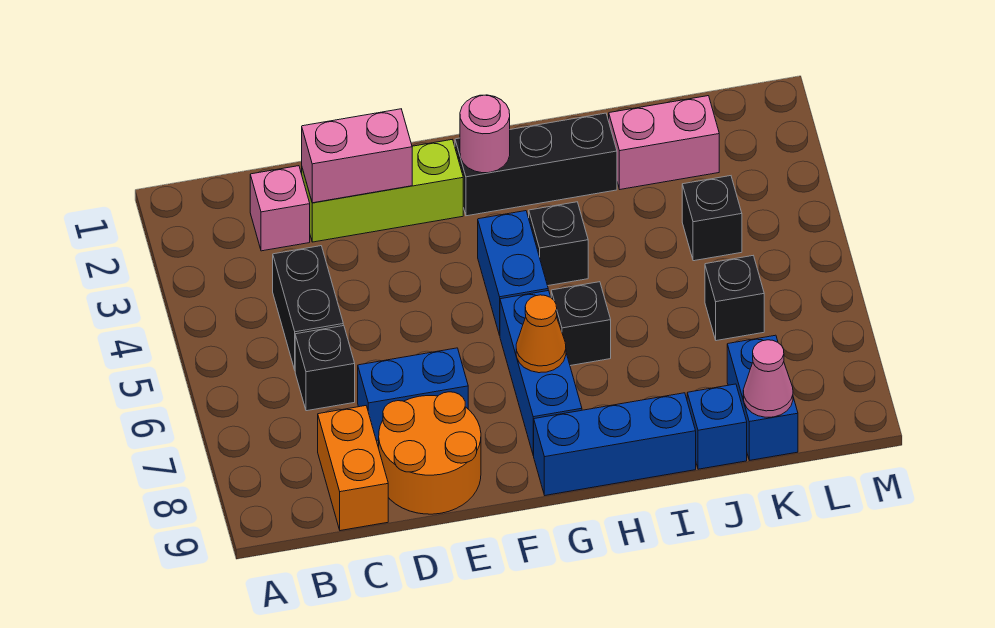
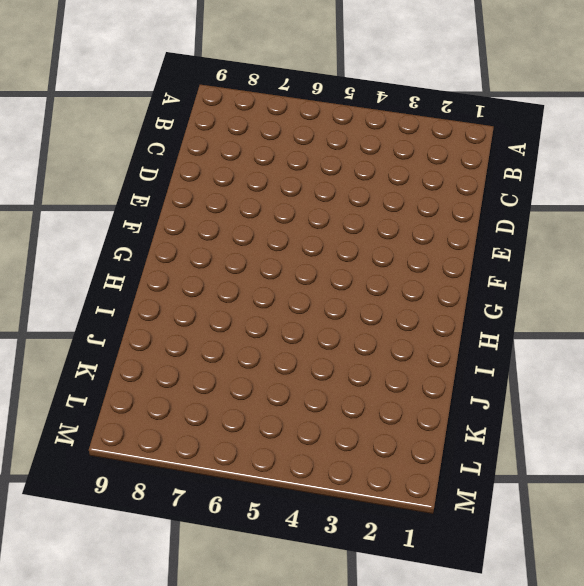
none -> pink 1x1 brick [250,166,310,251]
none -> black 1x2 brick [273,246,343,370]
none -> black 1x1 brick [295,326,355,411]

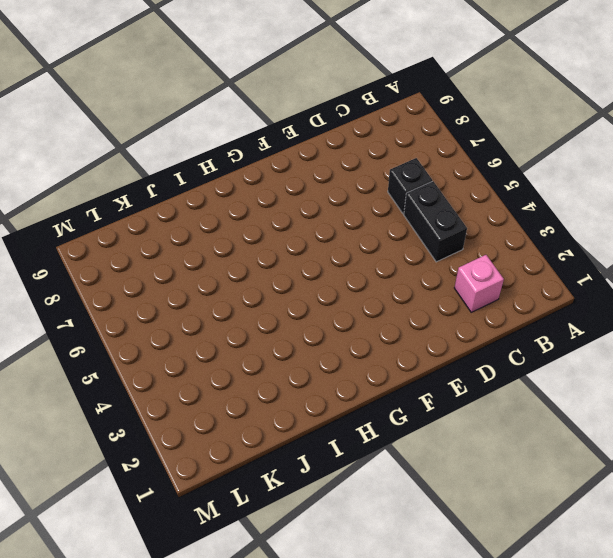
none -> orange 1x2 brick [318,406,388,531]
none -> lime 1x3 brick [302,140,463,242]
none -> blue 1x2 brick [358,348,468,441]

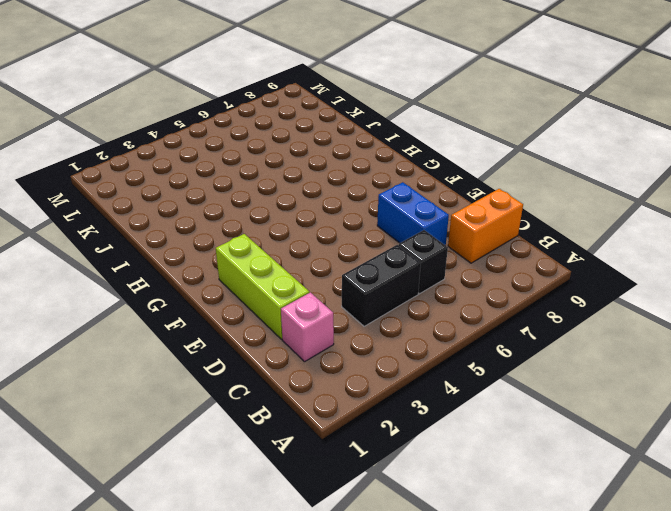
none -> orange 2x2 round brick [379,392,481,514]
none -> black 1x3 brick [455,113,617,216]
none -> blue 1x2 brick [478,211,548,335]

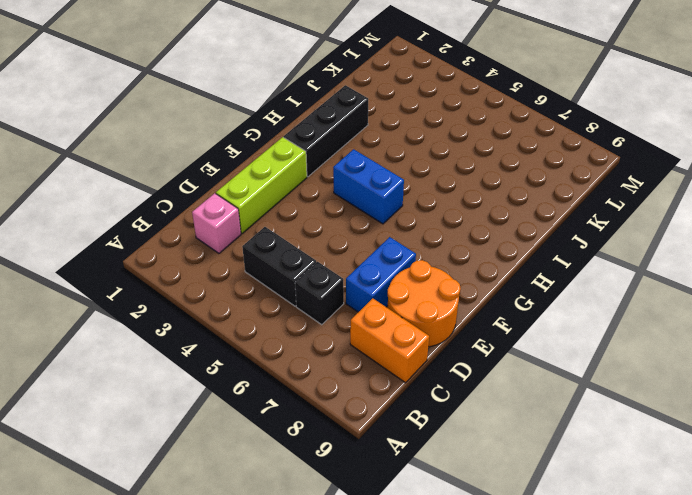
none -> blue 1x3 brick [500,291,582,455]
none -> blue 1x3 brick [533,393,696,495]
none -> black 1x1 brick [529,202,588,286]

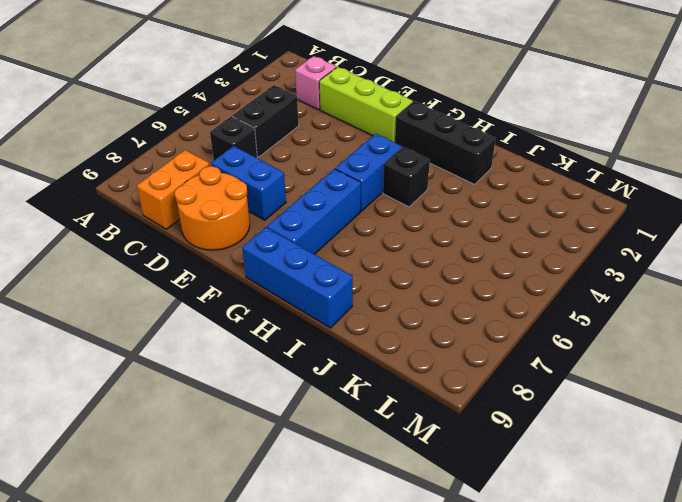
none -> black 1x1 brick [551,282,611,366]
none -> pink 1x2 brick [609,96,719,189]
none -> blue 1x1 brick [687,384,747,469]

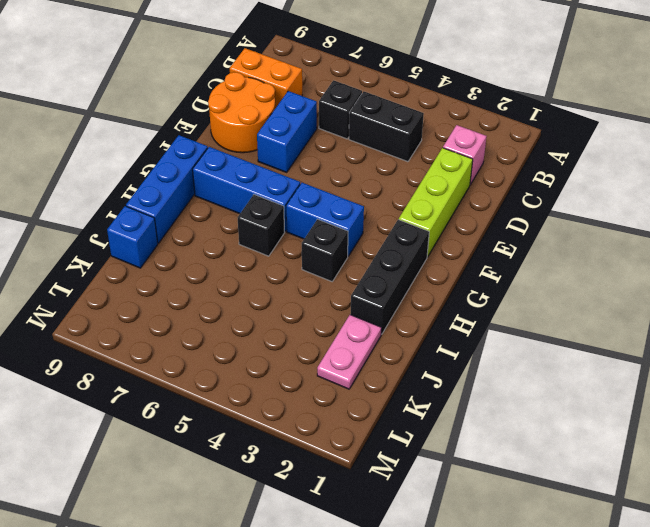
pink 1x2 plate [317,315,382,389] -> pink 1x2 brick [609,96,719,189]
none -> black 1x1 brick [682,176,742,261]
none -> black 1x1 brick [705,256,764,341]
none -> blue 1x2 brick [727,335,798,460]

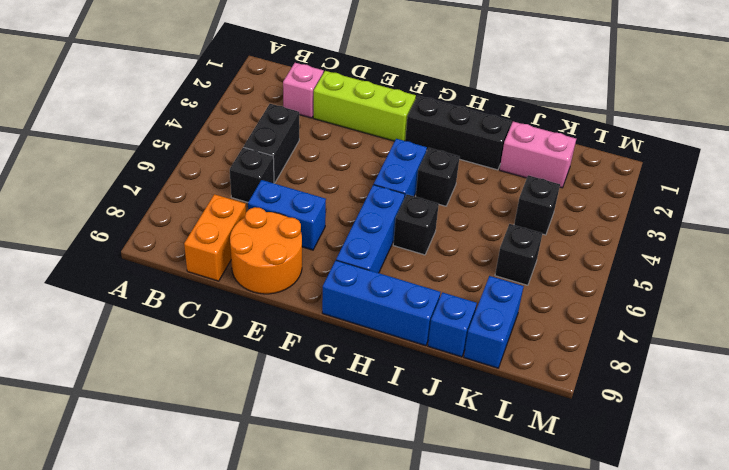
none -> pink 1x2 brick [302,109,412,203]
none -> pink 1x1 round brick [460,95,510,173]
none -> orange 1x1 cone [516,295,566,373]

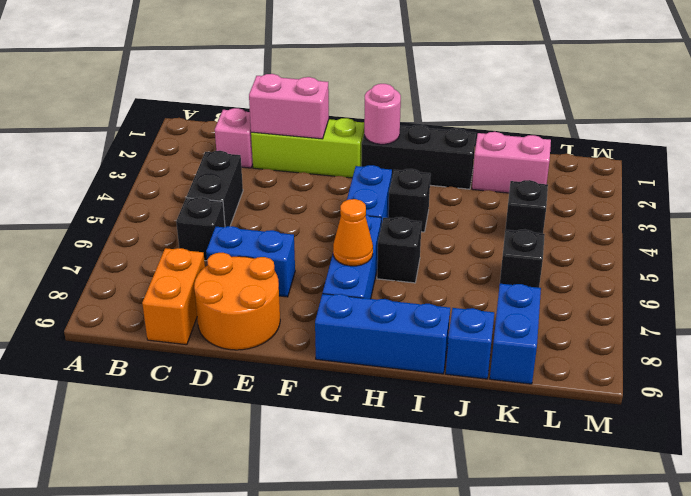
none -> pink 1x1 cone [743,340,793,417]

